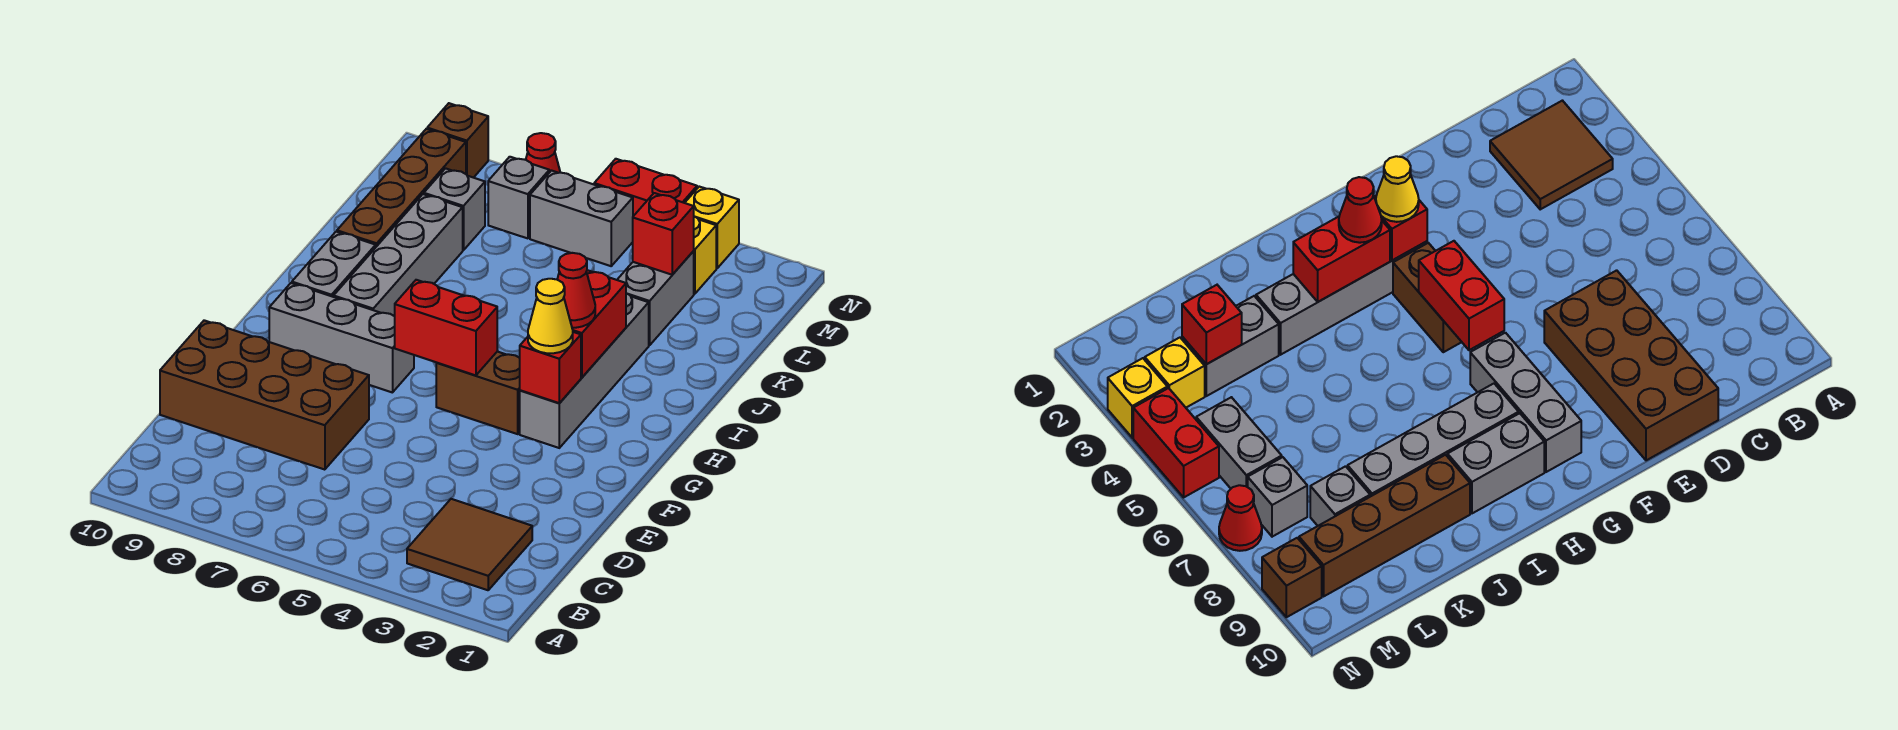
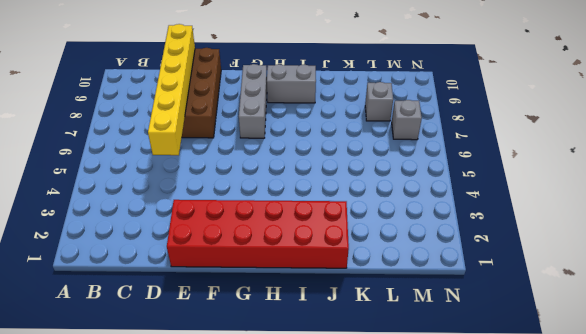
yellow 1x6 brick [148,24,195,155] -> none
red 2x6 brick [167,200,349,268] -> none
none -> brown 2x2 tile [407,499,532,590]
none -> grey 1x4 brick [520,293,649,448]
none -> brown 1x2 brick [436,352,520,434]

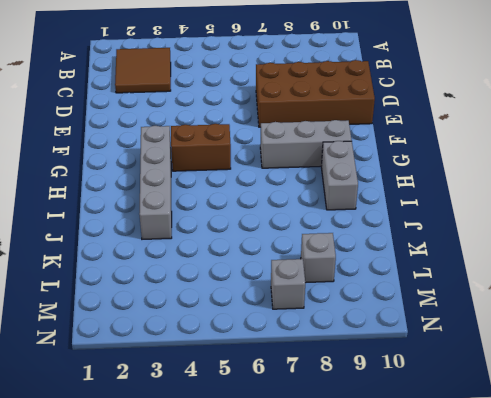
none -> grey 1x4 brick [334,194,463,316]
none -> brown 1x4 brick [337,129,466,247]
none -> grey 1x2 brick [617,251,694,345]

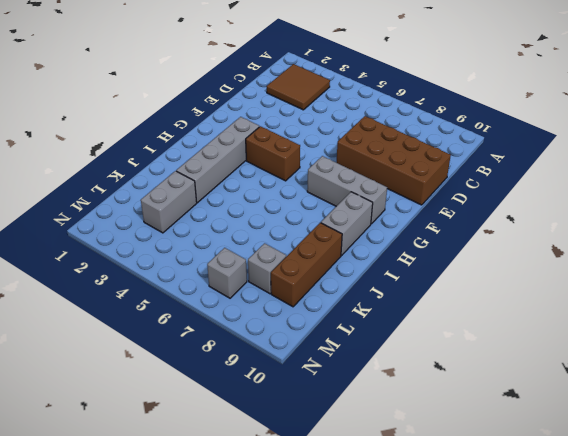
brown 1x3 brick [271,223,342,307] -> brown 1x4 brick [337,129,466,247]
none -> grey 1x4 brick [334,194,463,316]
none -> yellow 1x1 brick [694,216,716,294]
none -> grey 1x2 brick [530,171,633,266]

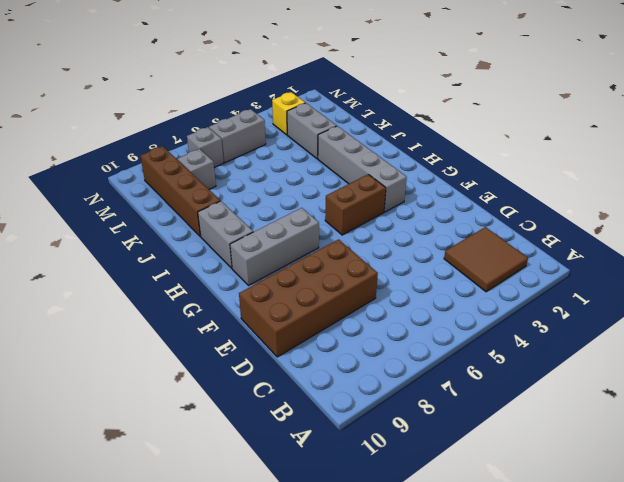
none -> grey 1x4 brick [334,194,463,316]
none -> yellow 1x1 brick [685,187,739,268]
none -> red 1x2 brick [594,159,697,216]

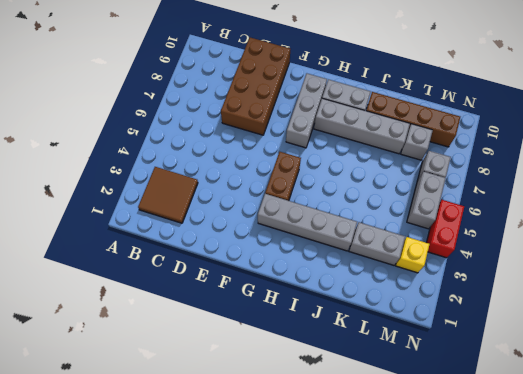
none -> yellow 1x1 brick [685,187,739,268]
none -> red 1x1 cone [526,133,560,173]
none -> brown 1x1 brick [427,103,488,178]

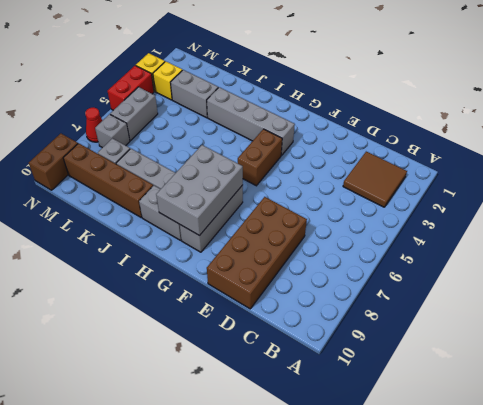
grey 2x3 brick [156,145,243,236] -> none
brown 1x2 brick [29,133,78,190] -> brown 1x1 brick [427,103,488,178]
none -> red 1x1 brick [520,332,581,403]
none -> red 1x2 brick [395,280,497,375]
none -> red 1x2 brick [572,270,626,377]

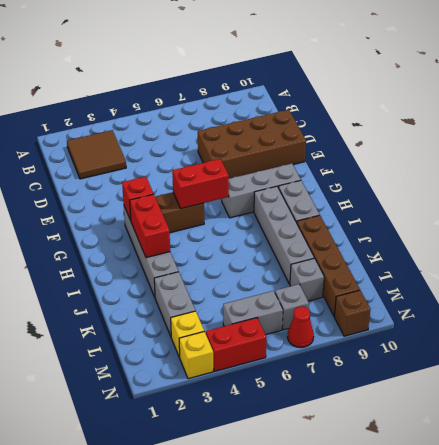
none -> red 1x1 brick [633,193,694,275]
none -> yellow 1x1 cone [528,279,573,353]
none -> red 1x1 cone [557,253,595,328]

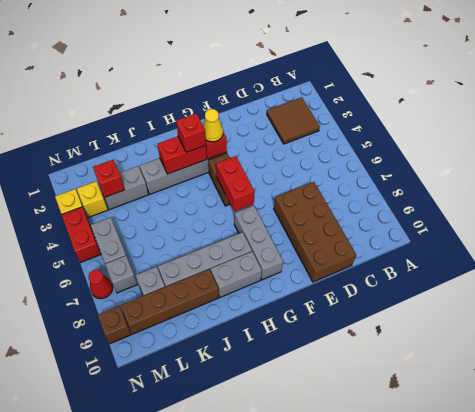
red 1x1 brick [176,114,206,152] -> red 1x1 cone [557,253,595,328]

